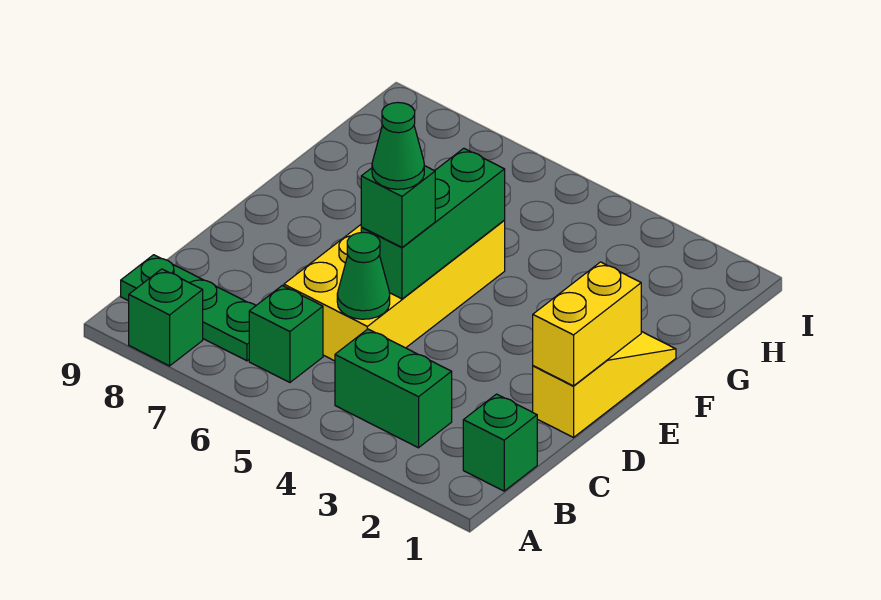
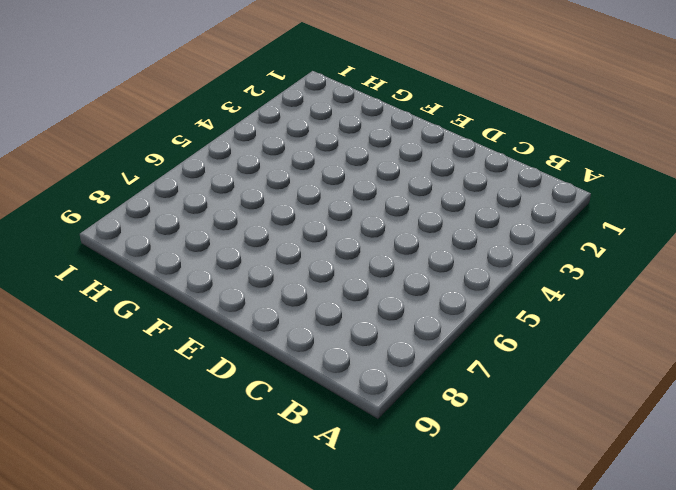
none -> green 1x1 brick [129,269,203,366]
none -> green 1x1 brick [463,394,537,491]
none -> green 1x2 brick [335,329,452,448]

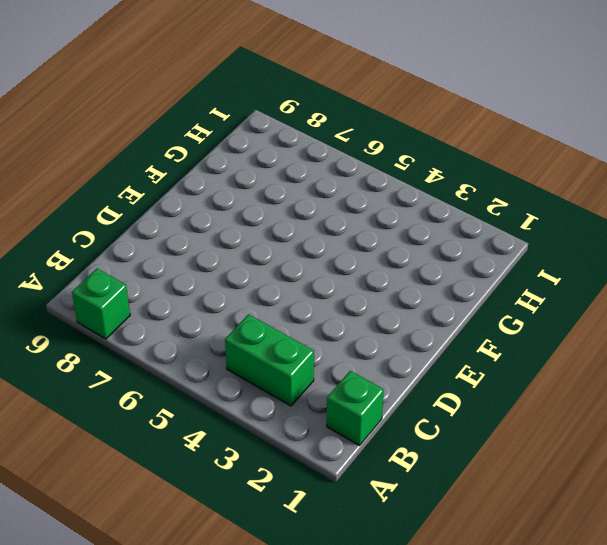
none -> green 1x1 brick [249,286,323,382]
none -> green 1x3 plate [121,255,256,361]
none -> yellow 2x4 brick [284,221,505,361]

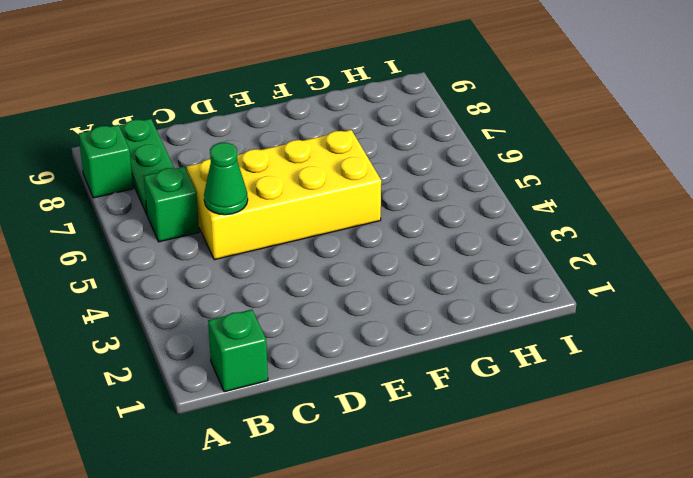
none -> green 1x2 brick [335,329,452,448]
none -> yellow 1x3 slope [533,331,676,437]
none -> yellow 1x2 brick [533,262,641,386]

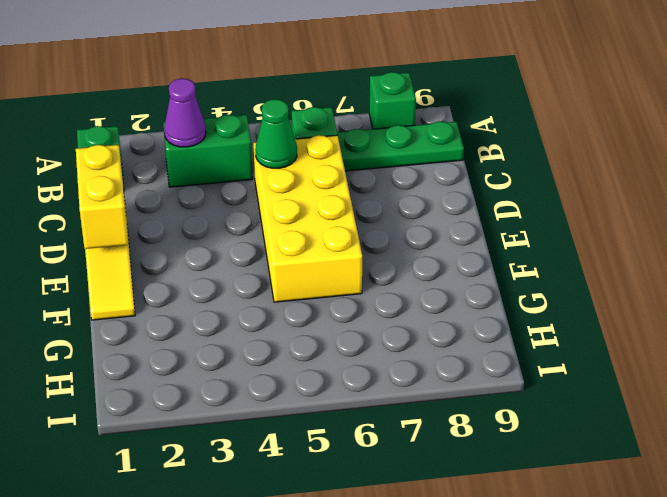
purple 1x1 cone [164,78,206,147] -> none
none -> green 1x3 brick [361,148,505,299]
none -> green 1x1 brick [361,166,435,247]
none -> green 1x1 cone [372,103,424,189]

